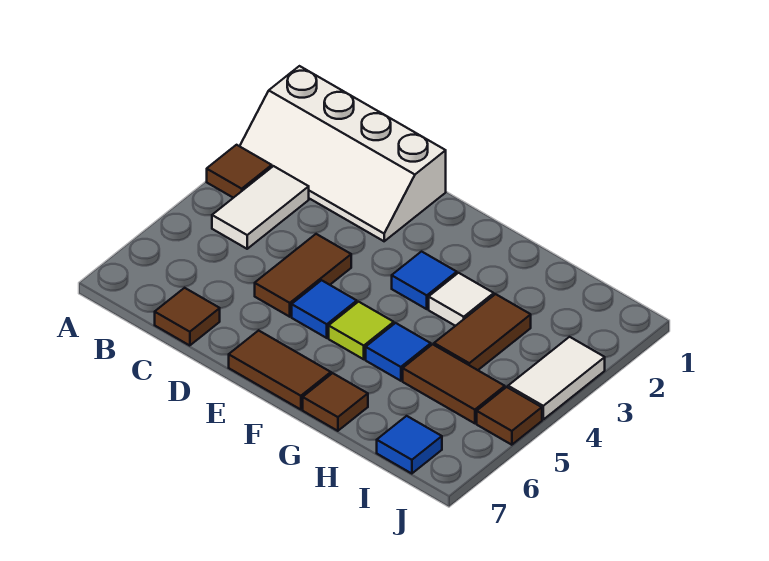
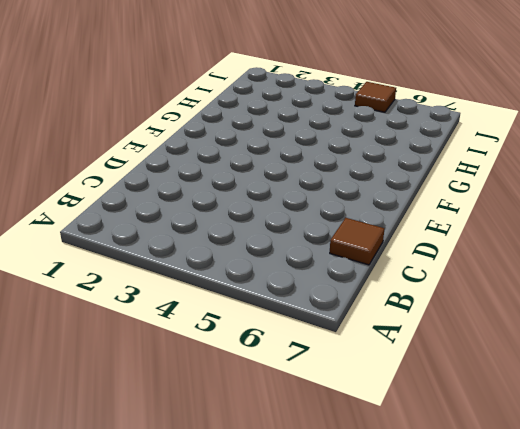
none -> white 2x4 slope [240,66,446,241]
none -> brown 1x1 tile [207,145,272,198]
none -> white 1x2 tile [212,166,309,249]

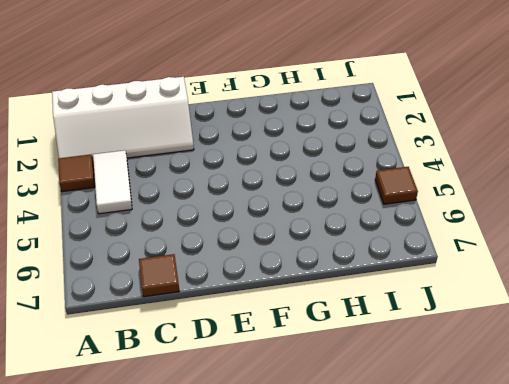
none -> brown 1x2 tile [255,234,351,317]
none -> blue 1x1 tile [292,280,357,338]
none -> brown 1x2 tile [229,330,331,410]

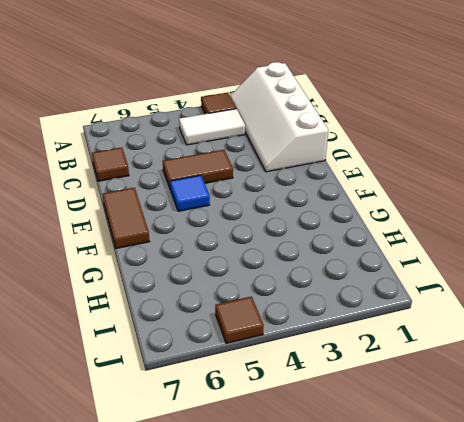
none -> blue 1x1 tile [392,252,457,309]
none -> lime 1x1 tile [329,302,394,359]
none -> white 1x1 tile [429,273,494,326]

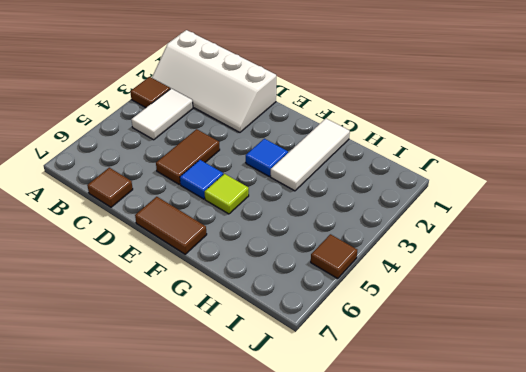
white 1x3 tile [271,119,350,191] -> white 1x1 tile [429,273,494,326]
none -> blue 1x1 tile [366,323,431,381]
none -> brown 1x1 tile [303,373,368,431]
none -> brown 1x2 tile [434,294,531,370]

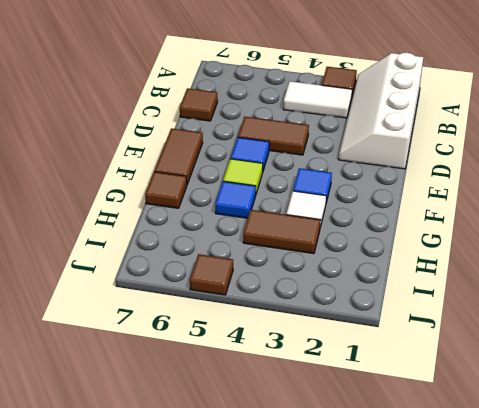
none -> brown 1x2 tile [403,344,505,423]
none -> blue 1x1 tile [377,416,442,474]
none -> white 1x2 tile [508,337,605,419]

